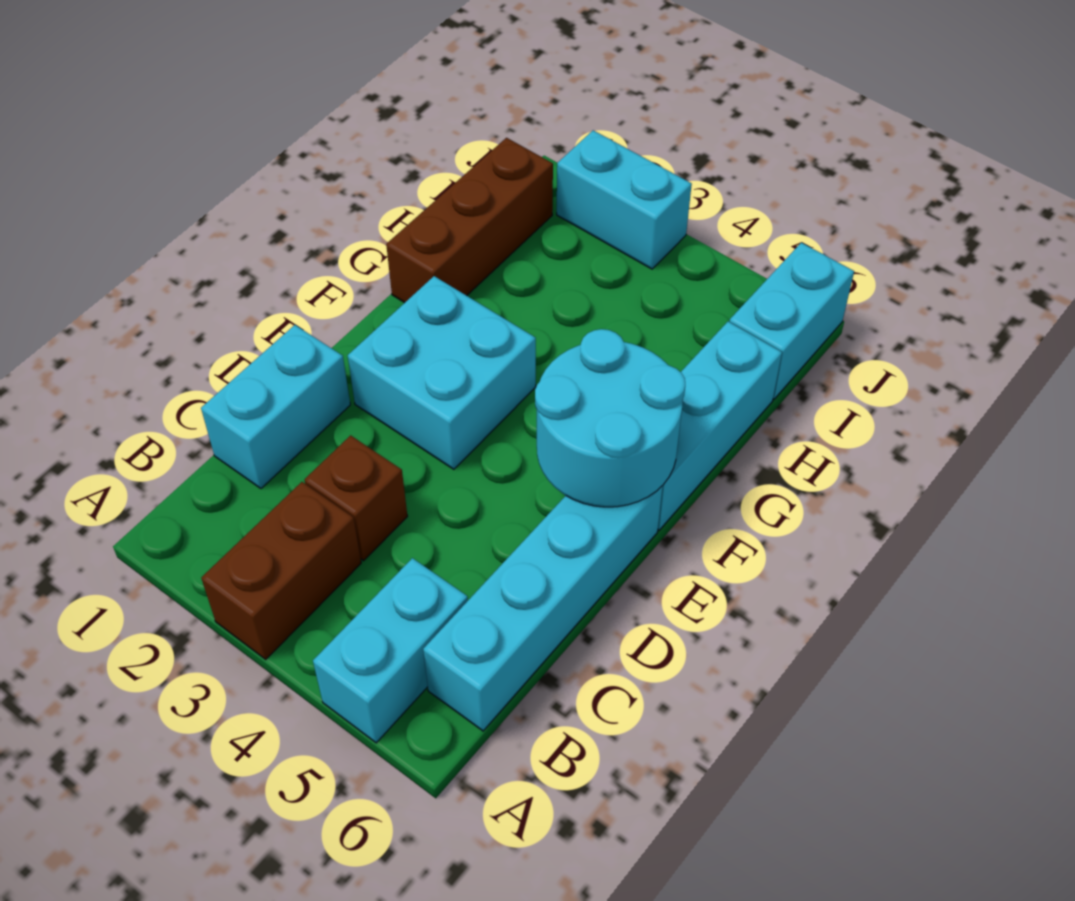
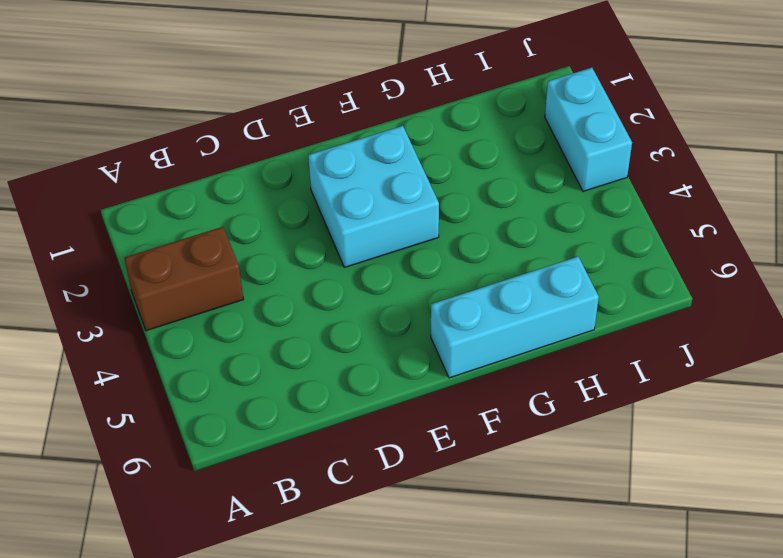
none -> cyan 1x2 brick [313,558,468,743]
none -> cyan 1x4 brick [423,486,663,731]

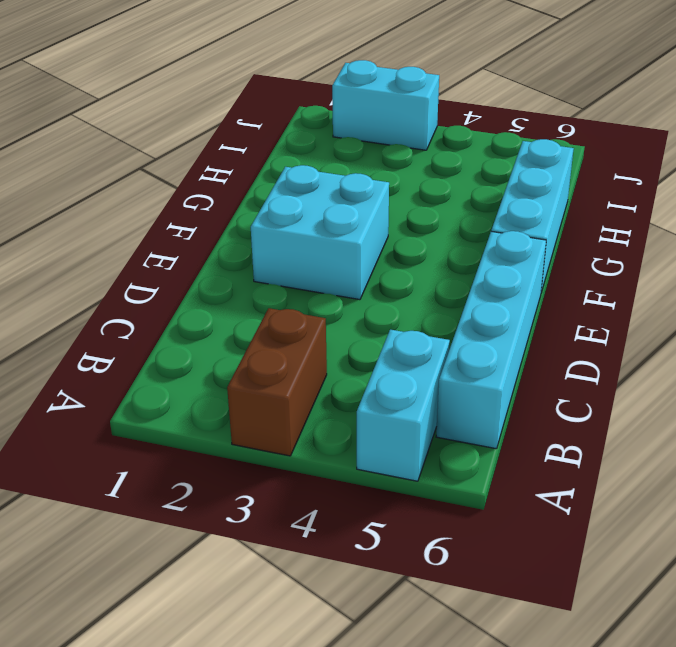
none -> cyan 1x2 brick [201,325,350,488]
none -> brown 1x1 brick [305,435,407,561]

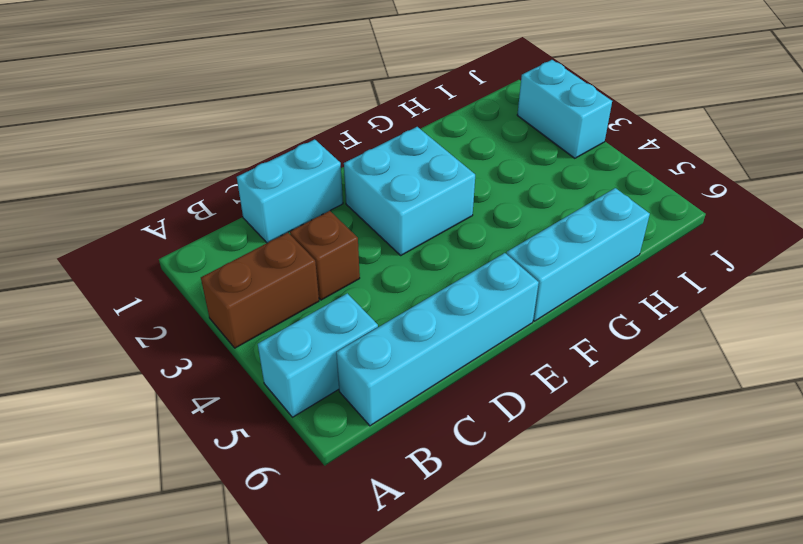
none -> brown 1x3 brick [386,138,553,303]
none -> cyan 1x2 brick [729,243,854,399]

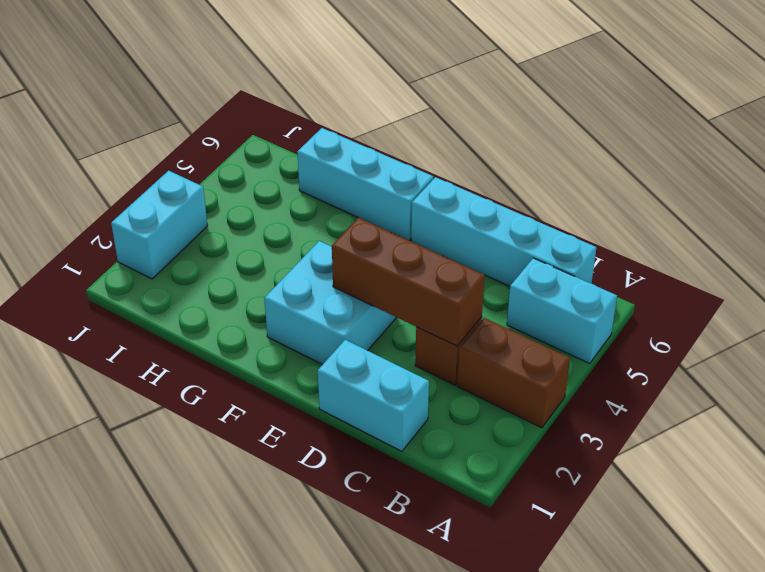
brown 1x3 brick [332,218,485,346] -> brown 1x3 brick moved to [386,138,553,303]
none -> cyan 1x2 brick [729,243,854,399]
none -> cyan 2x2 round brick [535,329,685,507]

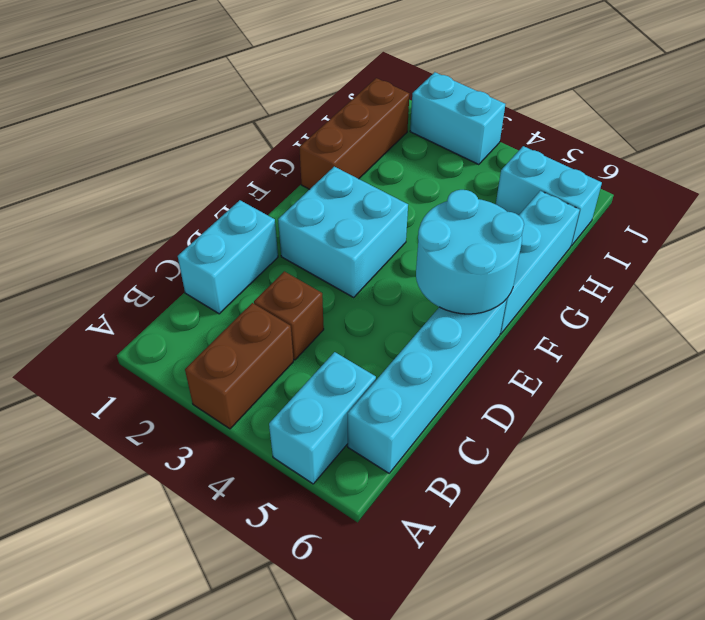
cyan 1x2 brick [496,146,602,246] -> cyan 1x2 brick turned to [729,243,854,399]

